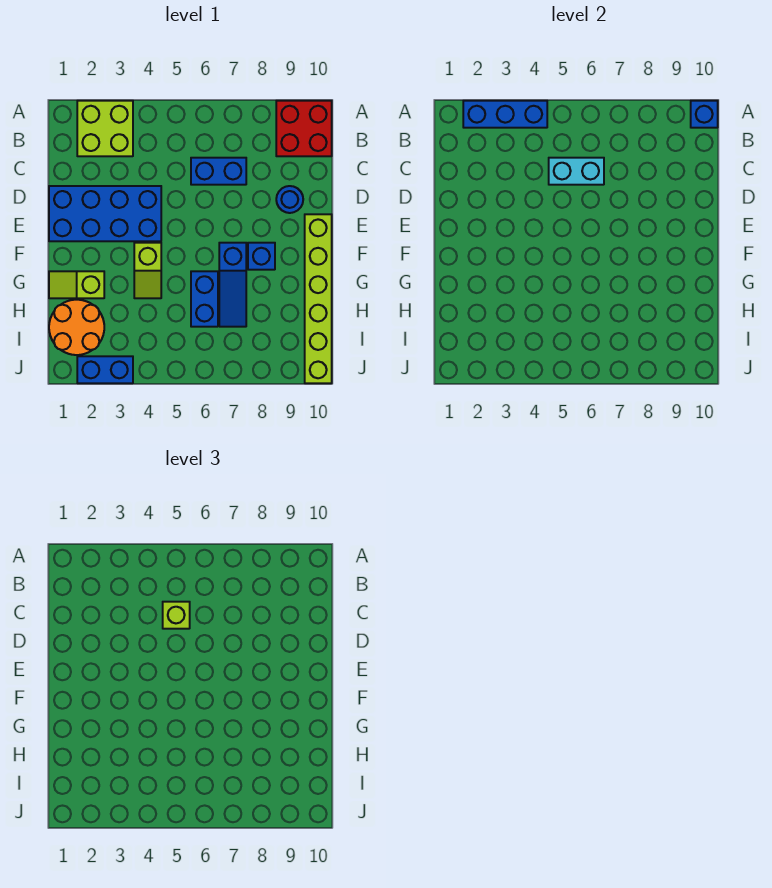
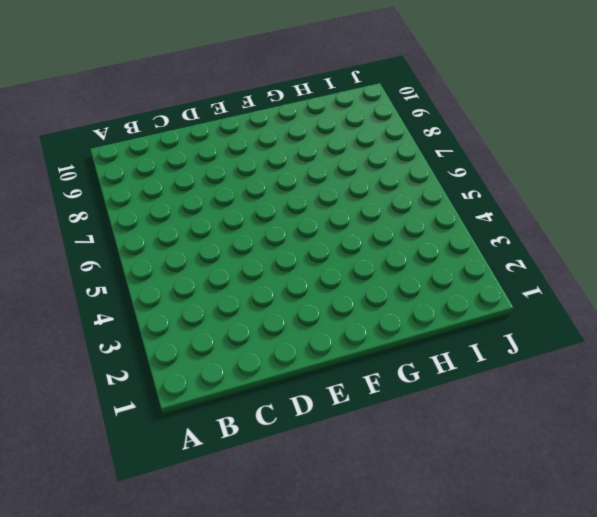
none -> lime 2x2 brick [77,101,133,156]
none -> red 2x2 brick [276,101,332,156]
none -> blue 1x2 brick [191,158,246,185]

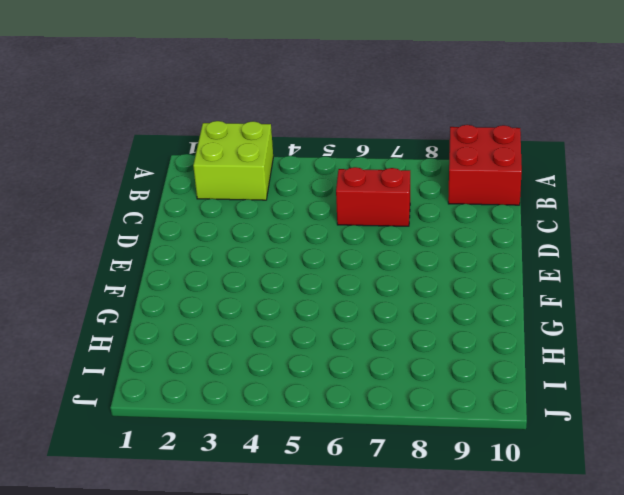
red 1x2 brick [336,167,410,226] -> blue 1x2 brick [191,158,246,185]
none -> blue 2x4 brick [49,186,161,241]
none -> blue 1x1 round brick [276,186,303,213]
none -> lime 1x6 brick [305,214,332,383]

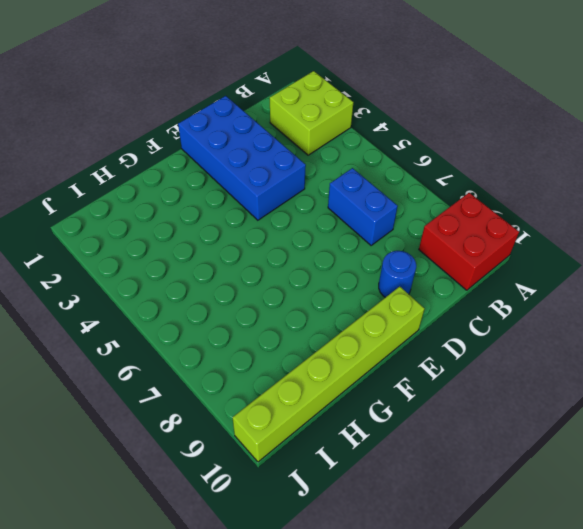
none -> lime 1x2 slope [134,243,161,298]
none -> blue 1x3 slope [219,243,246,327]
none -> blue 1x1 brick [248,243,275,270]

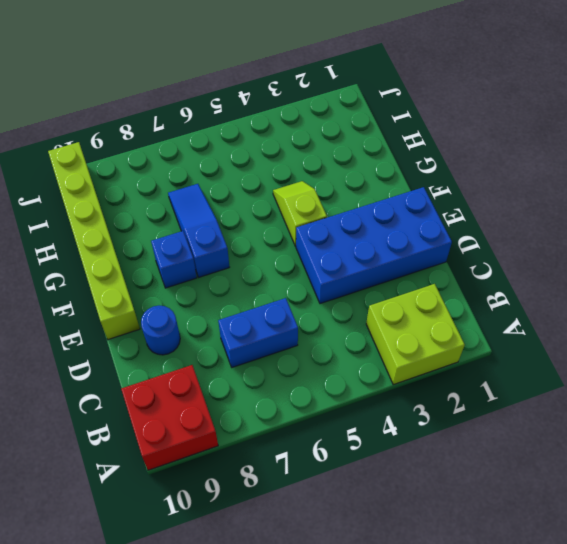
none -> lime 1x2 slope [49,271,104,298]
none -> blue 1x2 brick [191,271,218,327]
none -> orange 2x2 round brick [49,300,104,355]

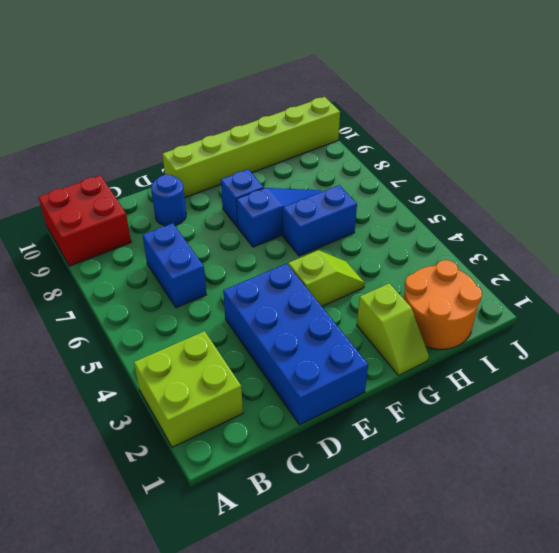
none -> blue 1x2 brick [77,356,133,383]
none -> blue 1x3 brick [463,101,547,128]
none -> blue 1x1 brick [691,101,718,128]

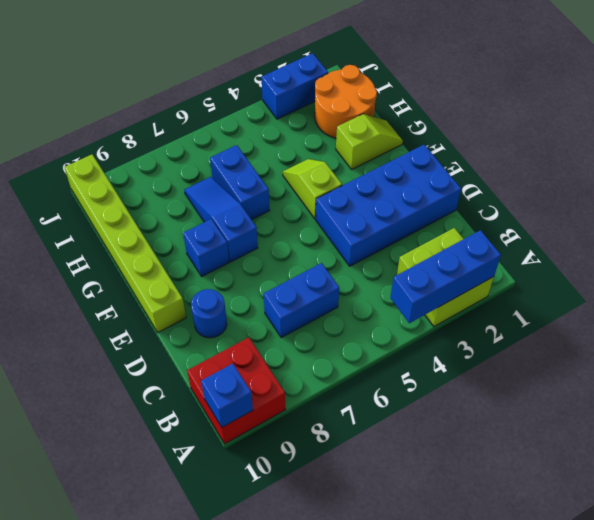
none -> cyan 1x2 brick [549,158,604,185]
none -> lime 1x1 brick [163,602,190,629]

